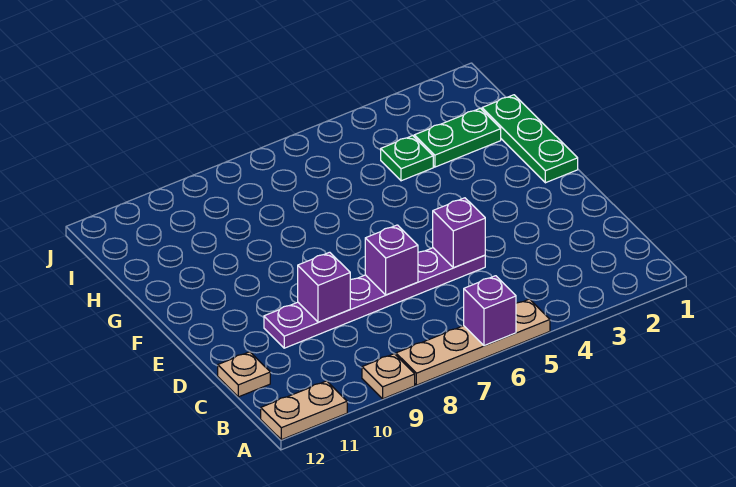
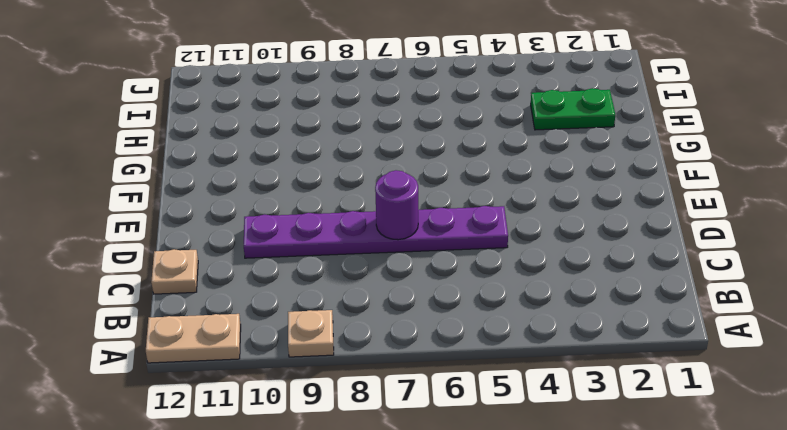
purple 1x1 round brick [375,170,418,240] -> purple 1x1 brick [365,225,418,295]
none -> tan 1x4 plate [396,299,550,385]
none -> green 1x3 plate [482,95,578,183]
none -> green 1x1 plate [381,136,433,181]

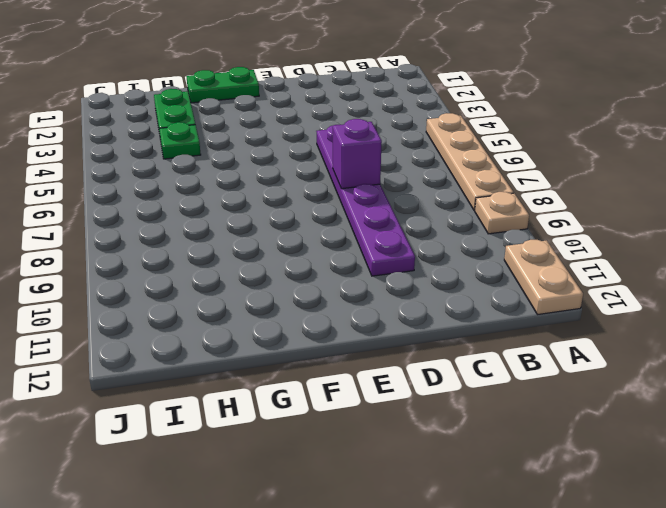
green 1x2 plate [186,67,259,103] -> green 1x3 plate [482,95,578,183]
none -> tan 1x1 plate [218,352,270,397]
none -> purple 1x1 brick [464,276,516,346]
none -> purple 1x1 brick [433,198,485,268]

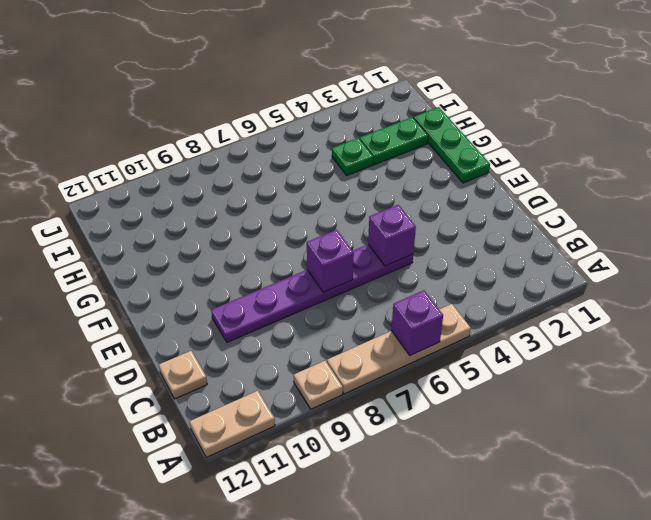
none -> purple 1x1 brick [298,252,350,322]

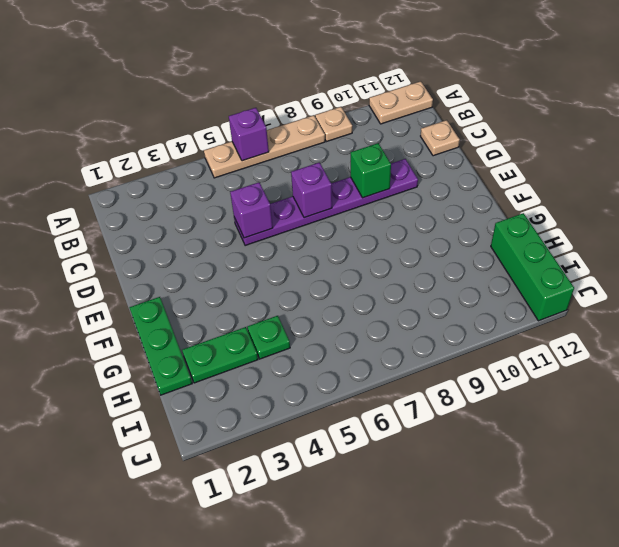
green 1x1 brick [351,143,391,198] -> purple 1x1 brick [298,252,350,322]
green 1x3 brick [491,213,574,321] -> none

